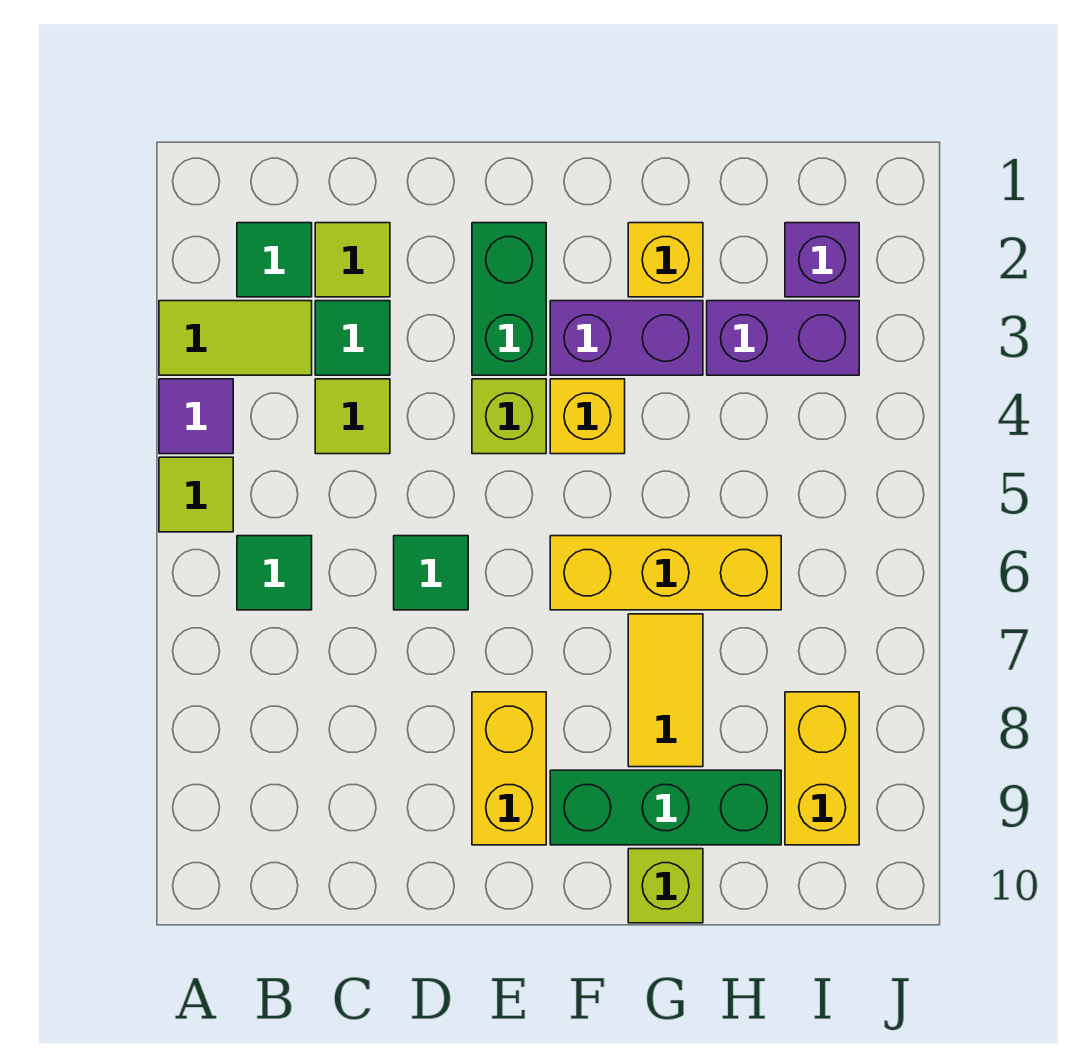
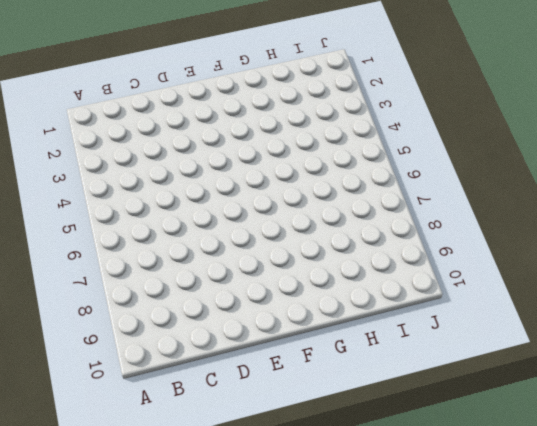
none -> lime 1x2 tile [159,301,312,375]
none -> purple 1x1 tile [159,379,233,454]
none -> lime 1x1 tile [159,457,233,532]

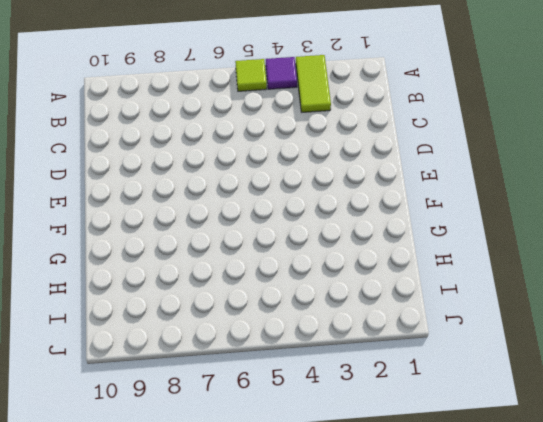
none -> green 1x1 tile [237,223,312,297]
none -> green 1x1 tile [237,536,312,610]
none -> lime 1x1 tile [315,223,390,297]

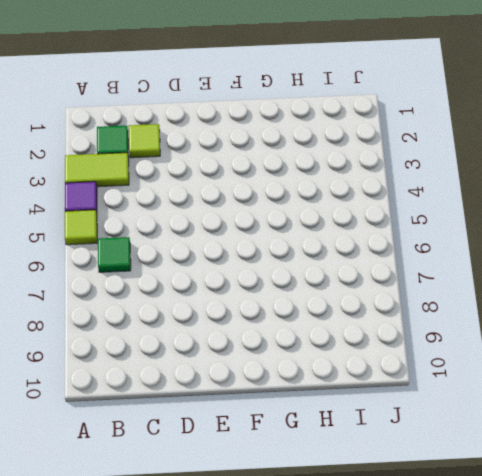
none -> green 1x1 tile [315,301,390,375]
none -> lime 1x1 tile [315,379,390,454]
none -> green 1x1 tile [394,536,468,610]

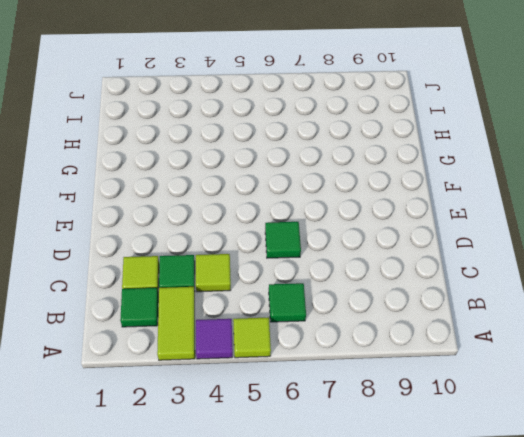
none -> green 1x2 brick [472,223,546,375]
none -> lime 1x1 brick [472,379,546,454]
none -> yellow 1x2 brick [472,692,546,845]

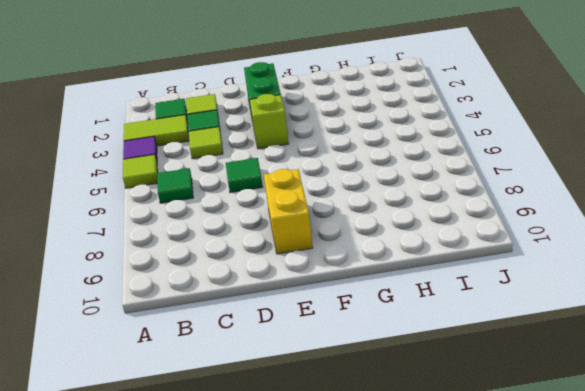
none -> purple 1x2 brick [550,301,703,375]
none -> yellow 1x1 brick [550,379,625,454]
none -> yellow 1x3 brick [550,536,781,610]

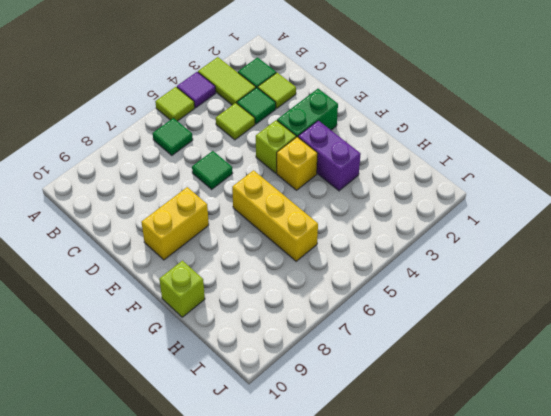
none -> green 1x3 brick [550,770,781,845]
none -> yellow 1x1 brick [628,223,703,297]
none -> yellow 1x2 tile [628,614,703,767]

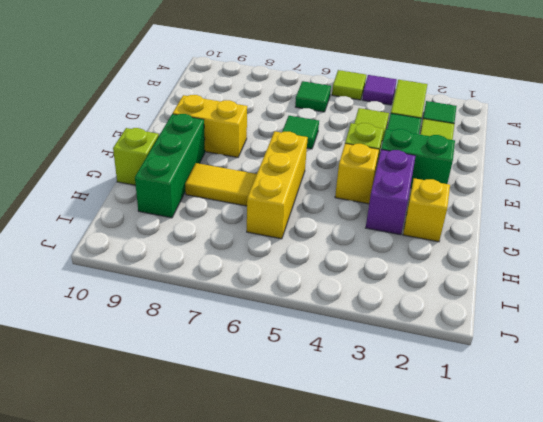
none -> purple 1x2 brick [707,301,859,375]
none -> purple 1x1 brick [785,223,859,297]
none -> yellow 1x2 brick [785,692,859,845]

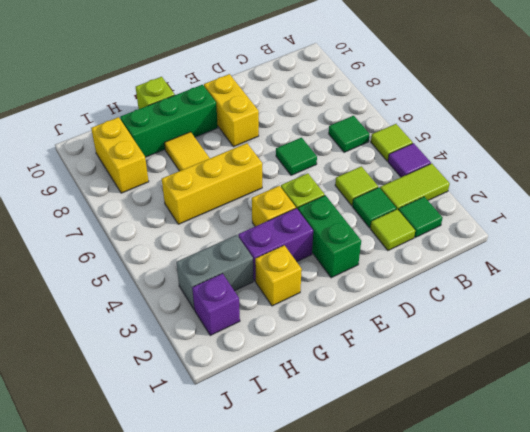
grey 1x2 brick [176,235,253,309] -> purple 1x2 brick [707,301,859,375]

